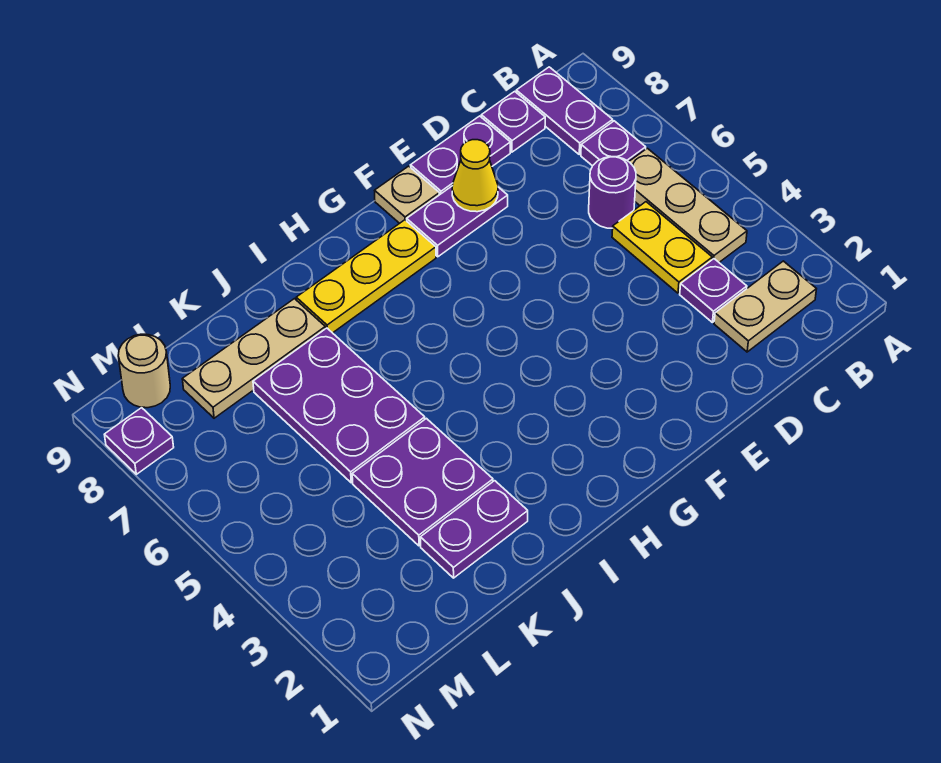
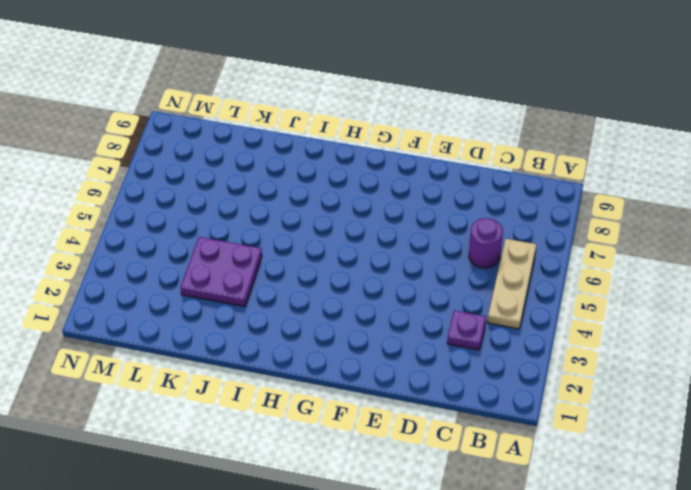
none -> tan 1x2 plate [714,261,816,352]
none -> purple 1x1 plate [581,121,646,166]
none -> purple 1x2 plate [516,67,613,154]

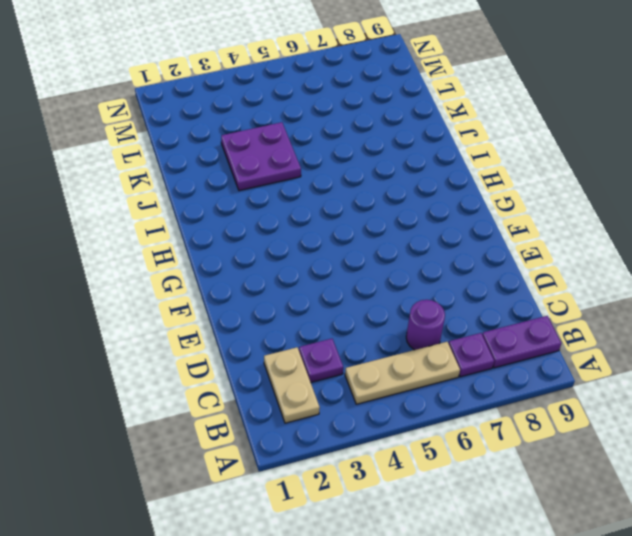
none -> yellow 1x2 plate [612,202,712,293]
none -> purple 1x1 plate [481,91,545,152]
none -> purple 1x2 plate [411,116,510,195]

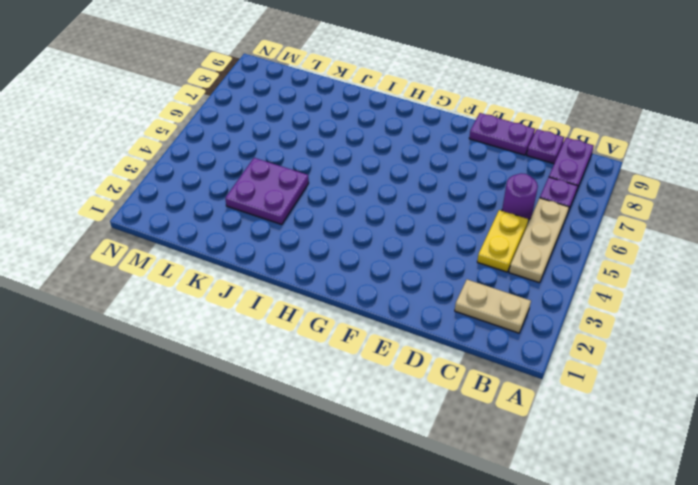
none -> purple 1x1 plate [680,259,747,322]
none -> purple 1x2 plate [407,186,508,257]
none -> tan 1x1 plate [375,166,439,223]

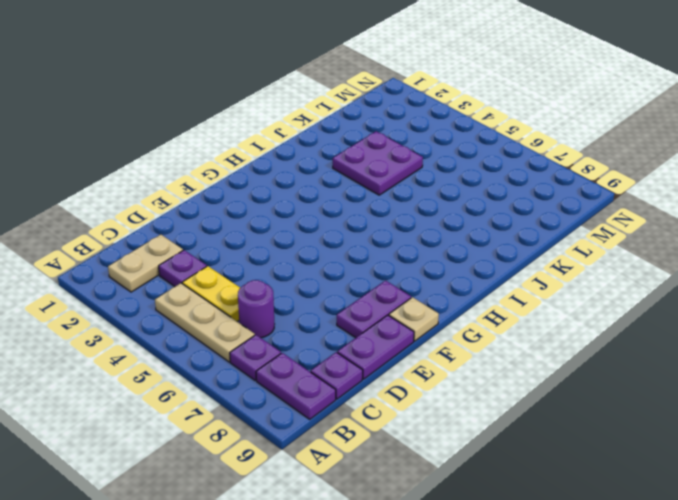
none -> yellow 1x3 plate [296,220,436,333]
none -> purple 1x2 plate [420,481,528,578]
none -> purple 2x3 plate [253,328,425,483]

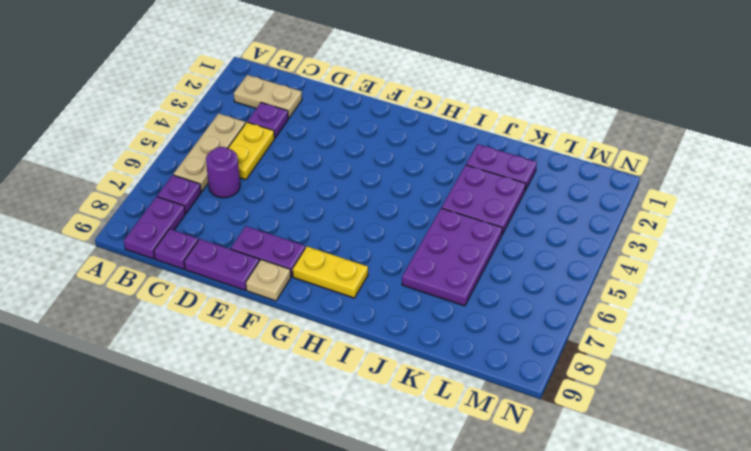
yellow 1x2 plate [293,246,368,298] -> yellow 1x3 plate [296,220,436,333]
none -> tan 1x3 plate [182,299,325,418]
none -> tan 1x1 round brick [118,334,170,408]
none -> purple 1x1 plate [104,408,174,474]

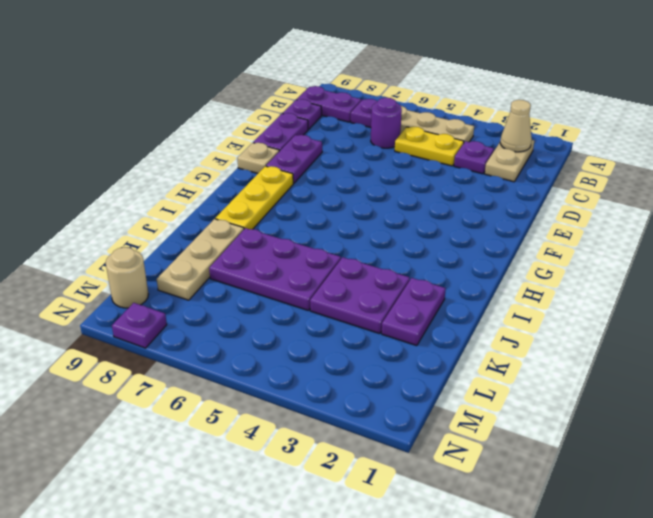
tan 1x1 cone [500,100,532,152] -> none
none -> yellow 1x1 cone [452,140,498,212]

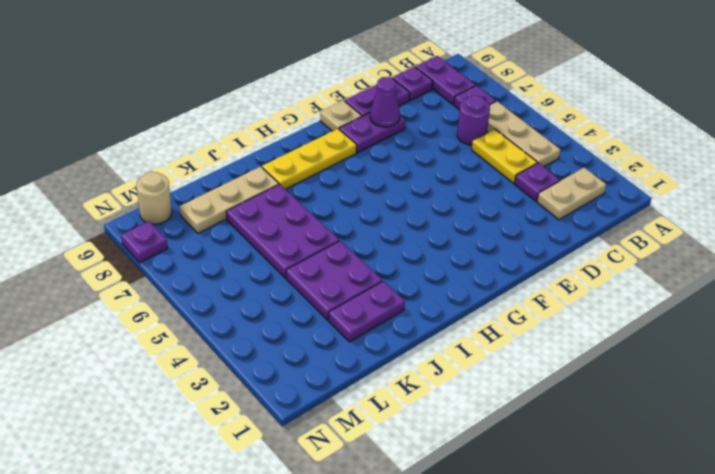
purple 1x1 cone [370,77,400,127] -> yellow 1x1 cone [452,140,498,212]

